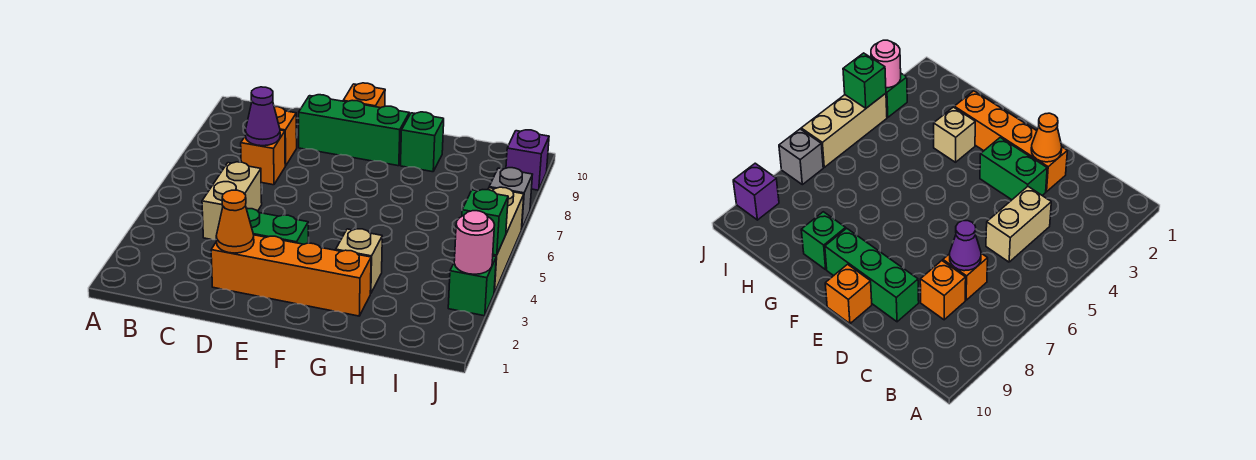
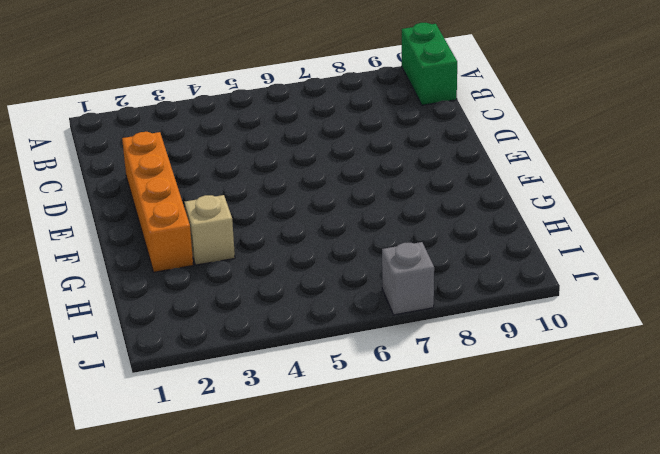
green 1x2 brick [402,23,457,105] -> green 1x2 brick moved to [246,208,308,244]
none -> tan 1x2 brick [202,162,262,240]
none -> orange 1x1 brick [241,130,285,185]
none -> orange 1x1 brick [274,107,297,166]

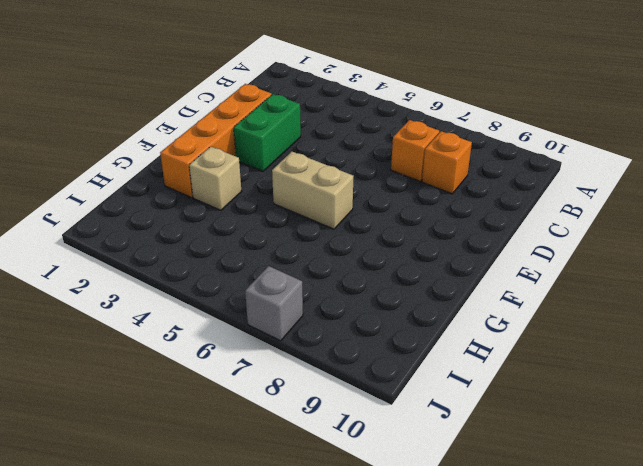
tan 1x2 brick [272,152,353,229] -> tan 1x2 brick moved to [202,162,262,240]
none -> green 1x3 brick [299,95,409,166]
none -> orange 1x1 brick [343,83,385,108]
none -> green 1x1 brick [401,112,444,172]

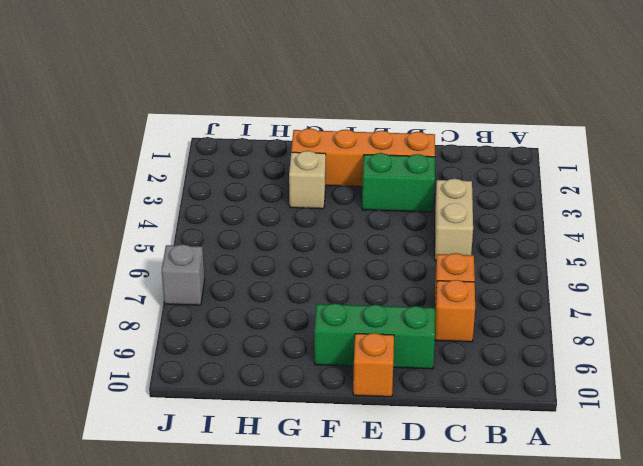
none -> green 1x1 brick [401,112,444,172]
none -> green 1x1 brick [448,256,496,316]
none -> tan 1x3 brick [488,187,524,293]

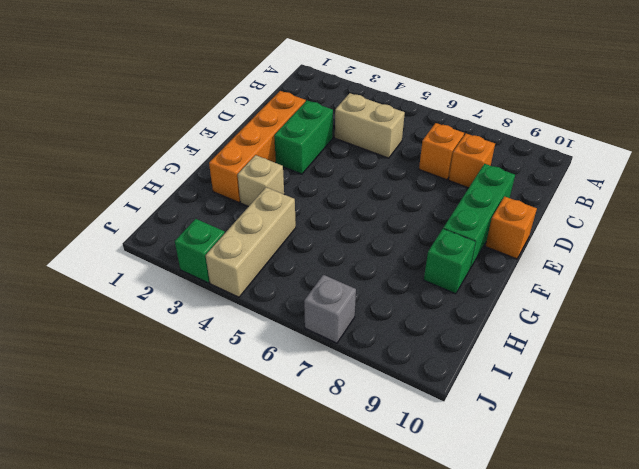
tan 1x3 brick [206,187,296,297] -> tan 1x3 brick turned to [488,187,524,293]
none -> purple 1x1 brick [506,130,549,190]
none -> purple 1x1 cone [245,87,280,146]
none -> orange 1x1 cone [216,190,254,253]

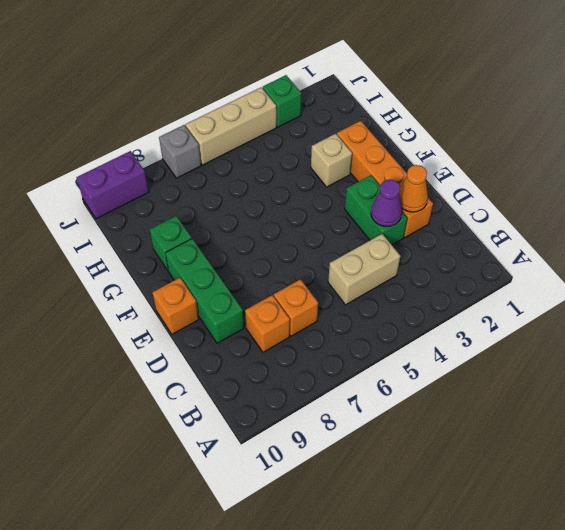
purple 1x1 cone [371,179,402,227] -> purple 1x1 cone moved to [245,87,280,146]
purple 1x2 brick [76,151,149,219] -> purple 1x1 brick [506,130,549,190]
none -> pink 1x1 round brick [454,211,495,274]
none -> green 1x1 brick [462,190,508,255]

